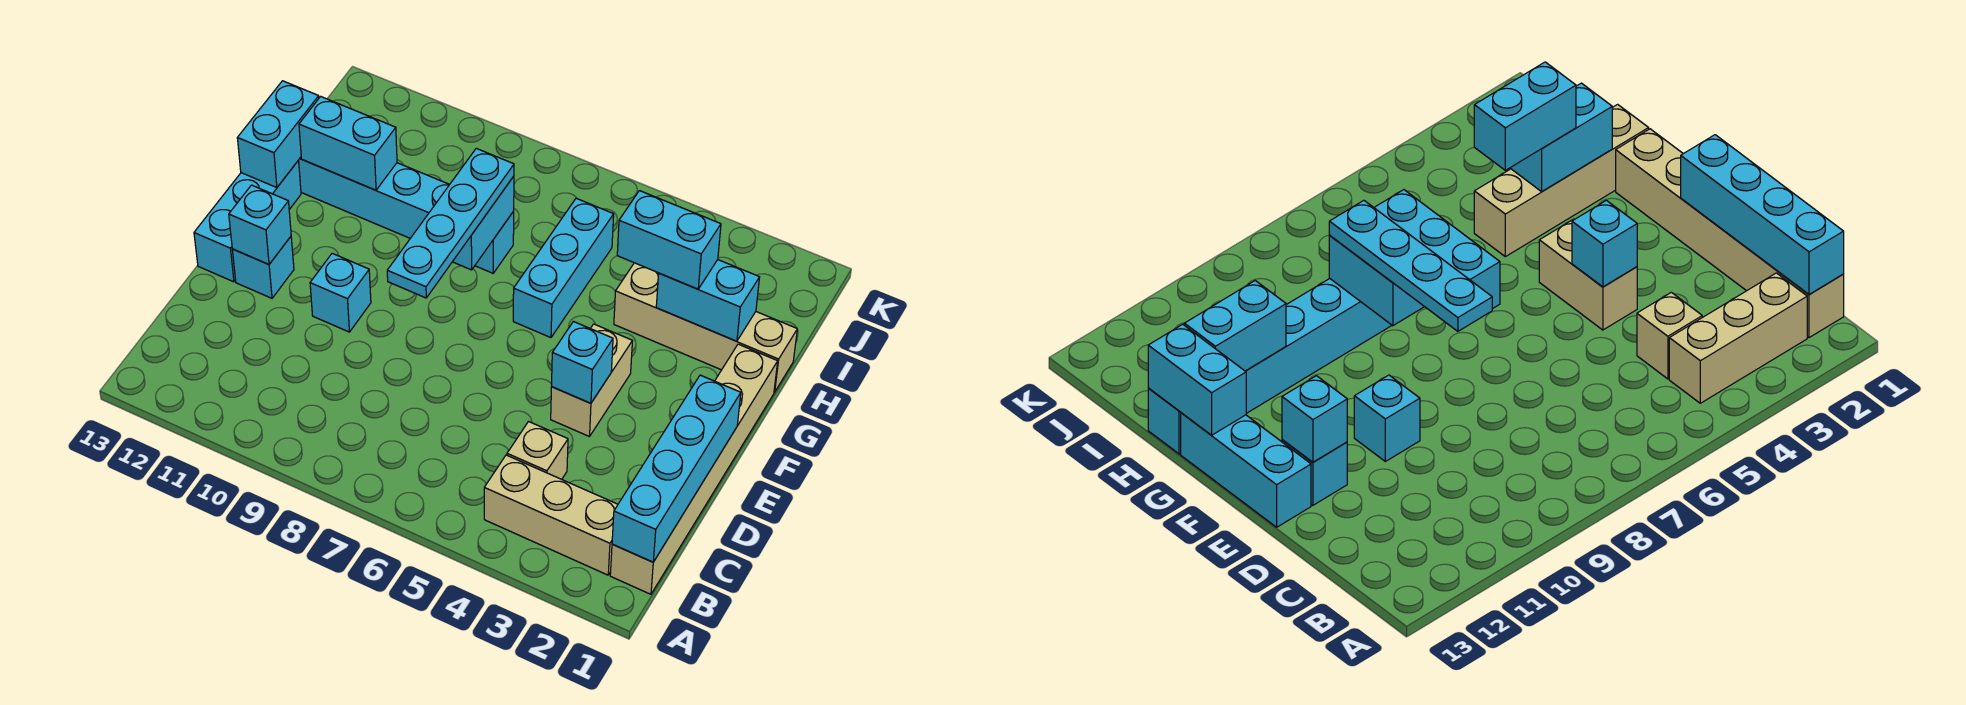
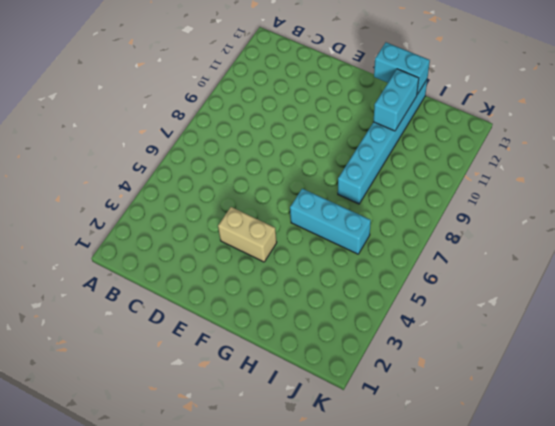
none -> tan 1x6 brick [610,344,778,594]
none -> tan 1x3 brick [484,455,618,575]
none -> tan 1x1 brick [507,422,568,479]

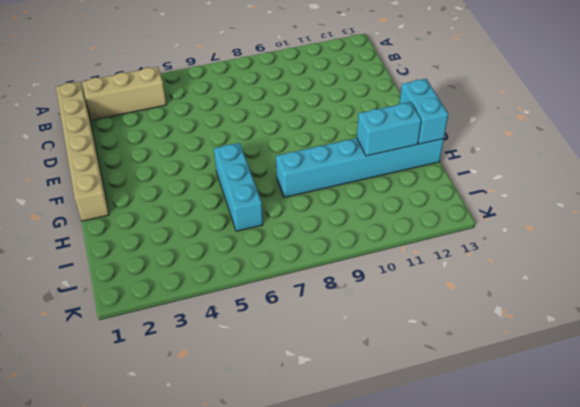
none -> tan 1x1 brick [507,422,568,479]
none -> tan 1x2 brick [551,324,632,437]
none -> cyan 1x1 brick [310,253,371,332]

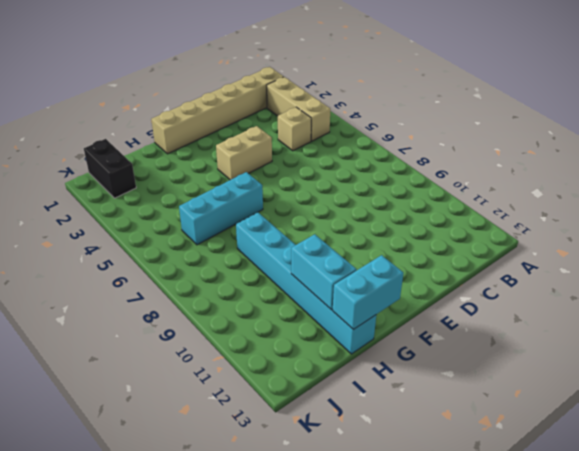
black 1x2 brick [84,139,136,198] -> none
none -> cyan 1x1 brick [310,253,371,332]
none -> cyan 1x1 brick [232,237,294,298]
none -> cyan 1x3 brick [194,160,301,282]

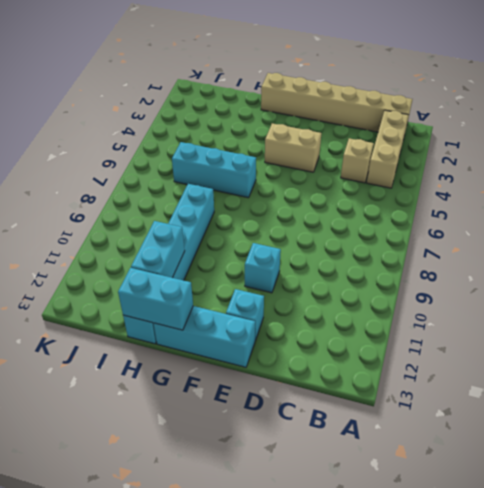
none -> tan 1x4 brick [614,263,797,392]
none -> cyan 1x4 brick [612,375,741,562]
none -> cyan 1x1 brick [552,322,613,403]

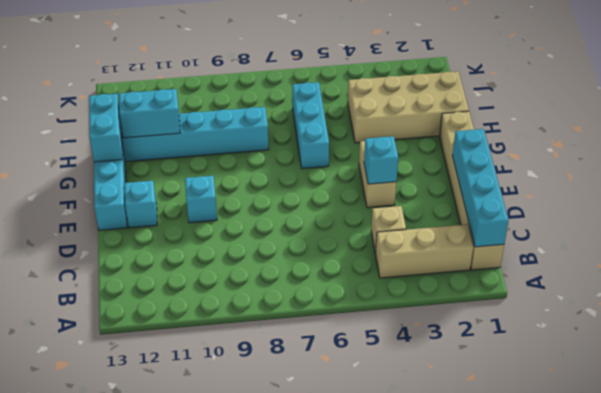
tan 2x4 brick [348,71,469,143] -> tan 1x4 brick [614,263,797,392]
none -> cyan 1x1 brick [229,185,291,264]
none -> cyan 1x2 brick [453,176,514,270]
none -> cyan 1x2 brick [656,260,760,341]

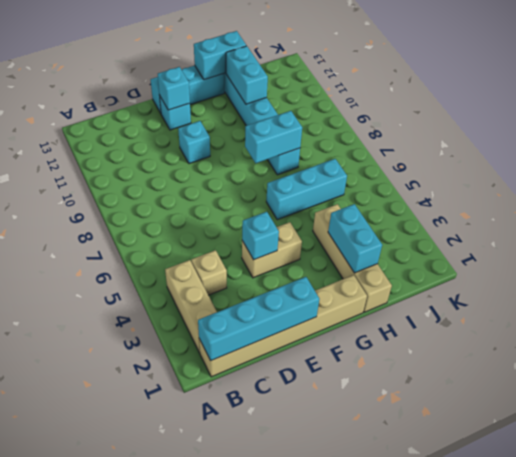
none -> cyan 1x4 plate [387,148,514,298]
none -> cyan 1x2 brick [617,191,721,289]

